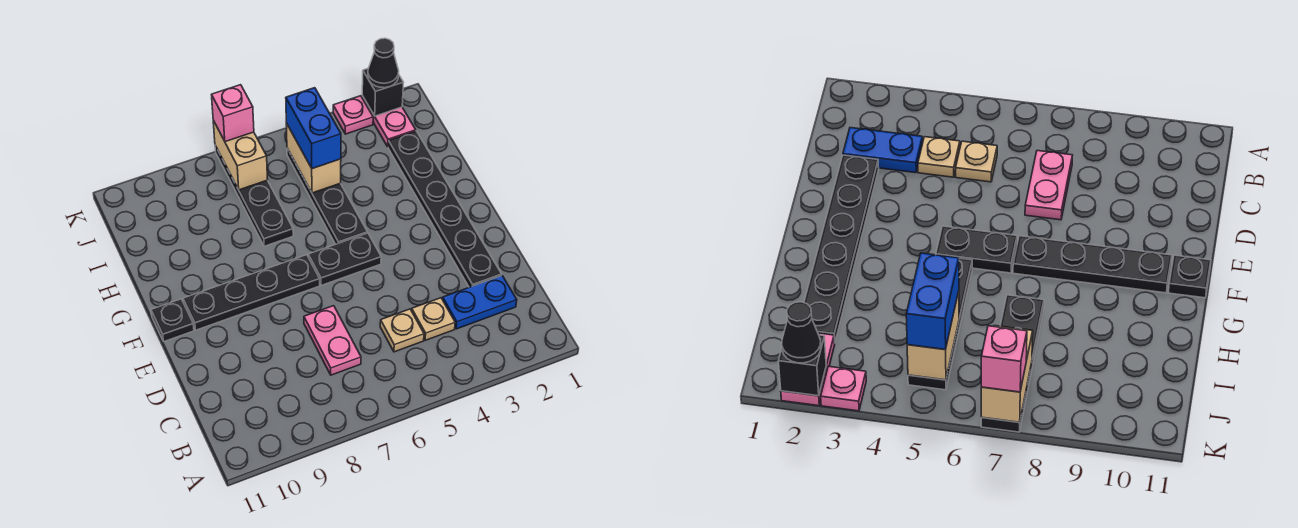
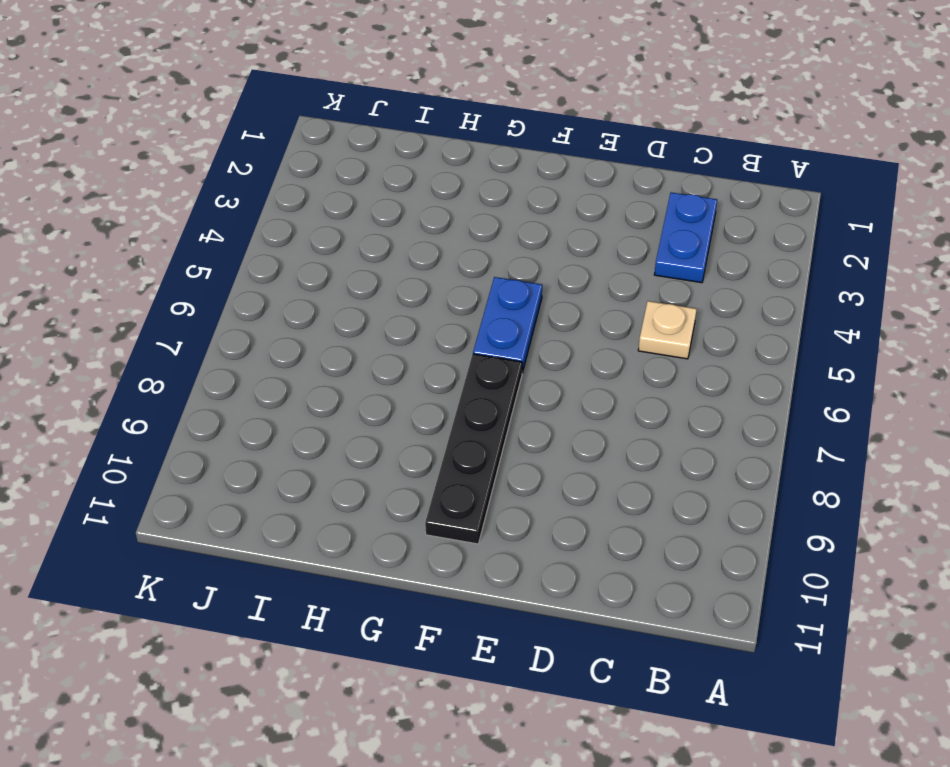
blue 1x2 plate [473,277,542,373] -> black 1x2 plate [308,233,381,285]
none -> tan 1x1 plate [412,298,455,340]
none -> pink 1x2 plate [304,306,361,375]
none -> black 1x6 plate [388,131,502,287]

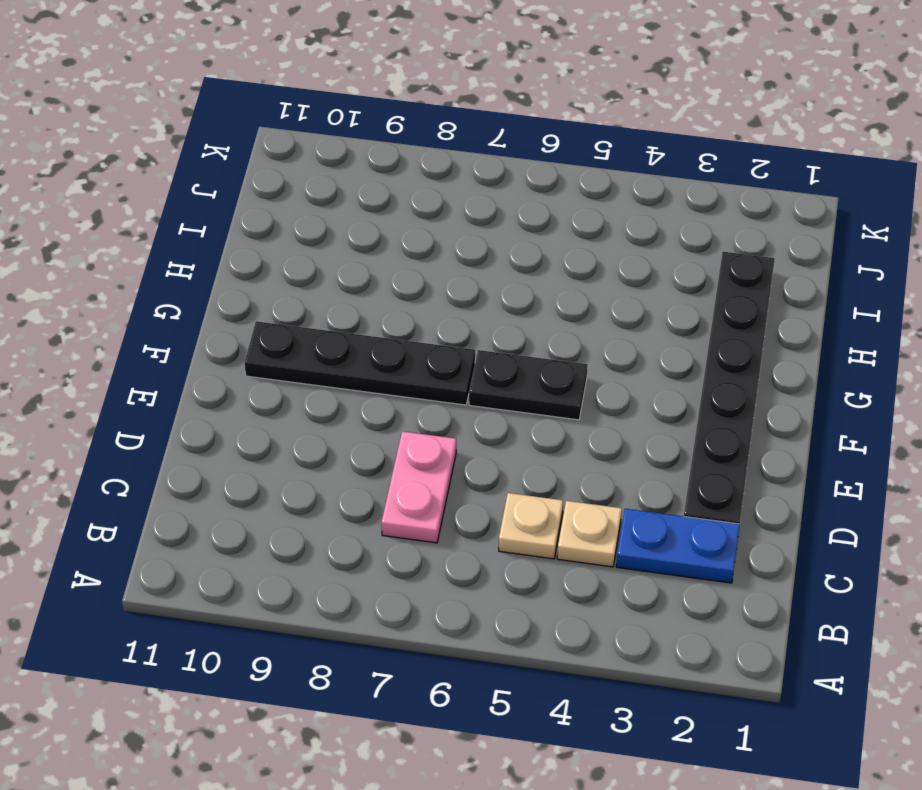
none -> black 1x1 plate [151,299,194,341]
none -> black 1x4 plate [287,148,367,244]
none -> black 1x4 plate [215,146,293,246]

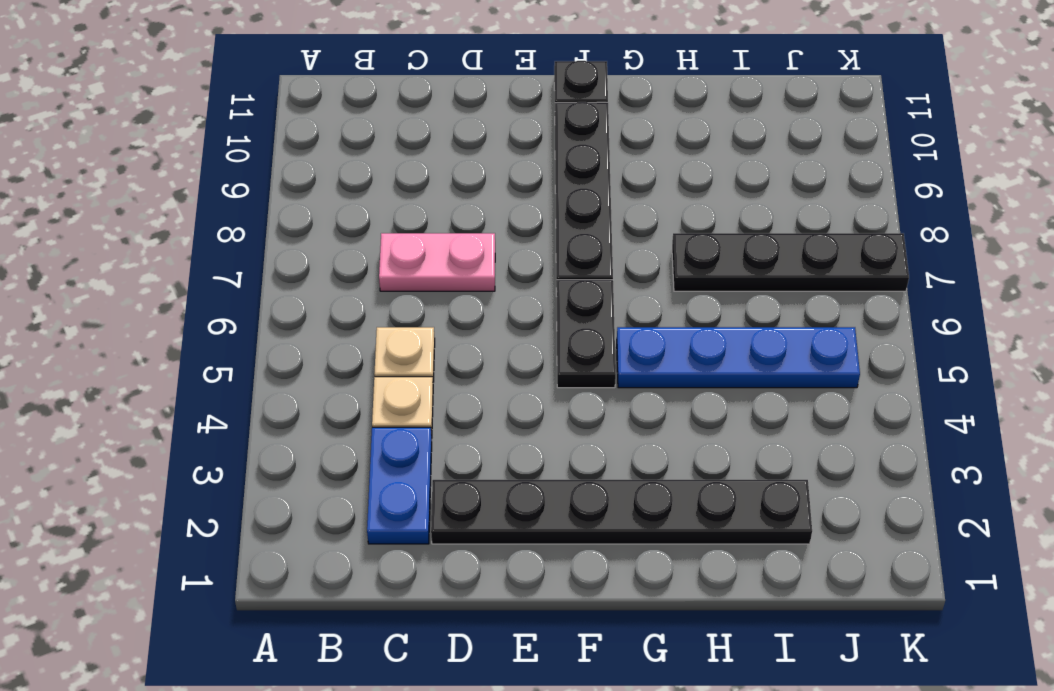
blue 1x4 plate [617,327,860,388] -> black 1x4 plate [287,148,367,244]
none -> pink 1x2 plate [362,96,416,147]
none -> pink 1x1 plate [333,96,373,134]
none -> tan 1x2 brick [286,123,341,193]

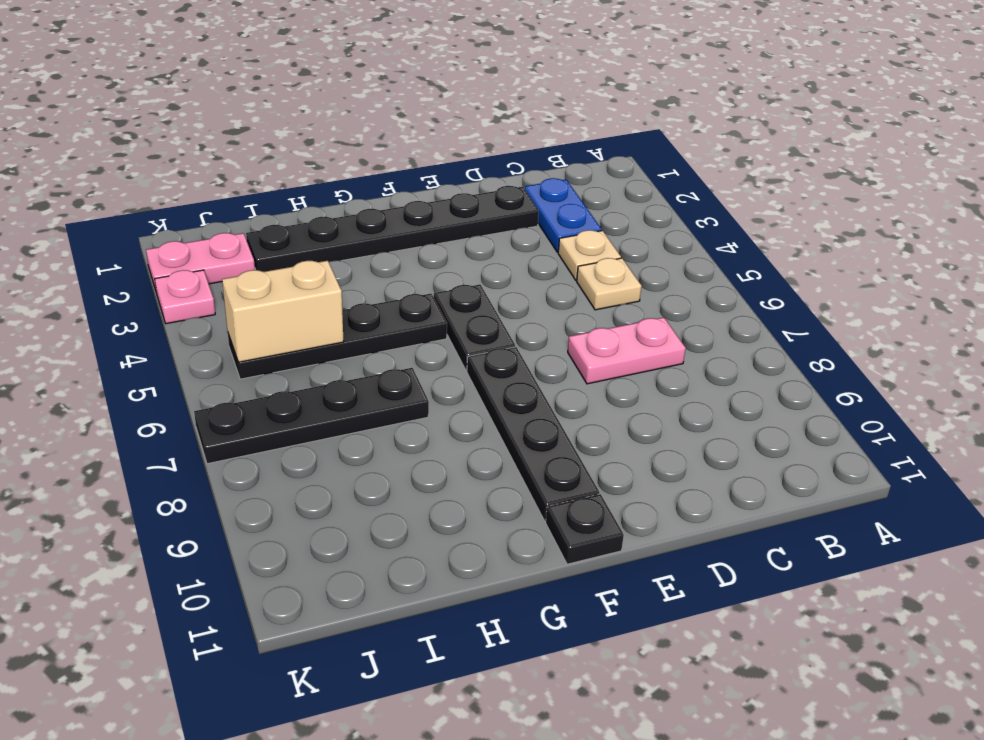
none -> tan 1x2 brick [213,121,268,190]
none -> black 1x1 brick [362,69,404,116]
none -> blue 1x2 brick [286,88,341,169]

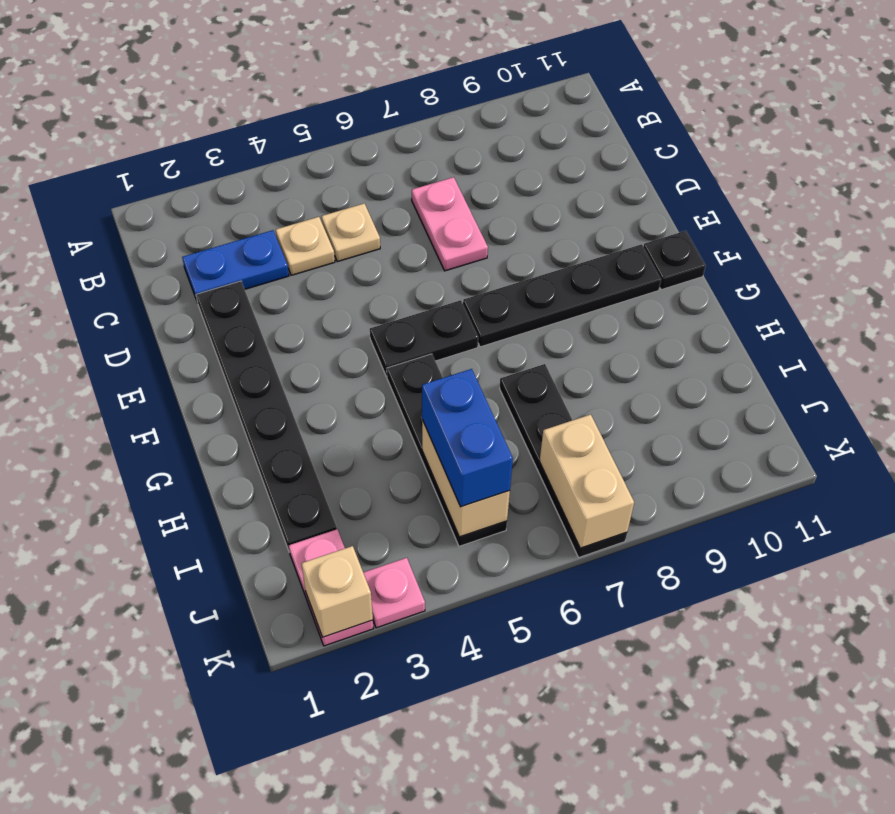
tan 1x1 brick [301,546,373,637] -> black 1x1 brick [362,69,404,116]
none -> black 1x1 cone [368,38,399,88]
none -> pink 1x1 brick [212,85,254,142]

